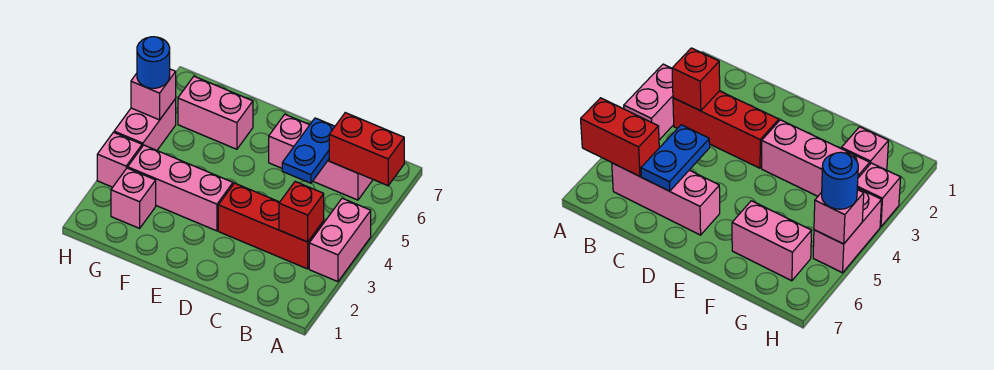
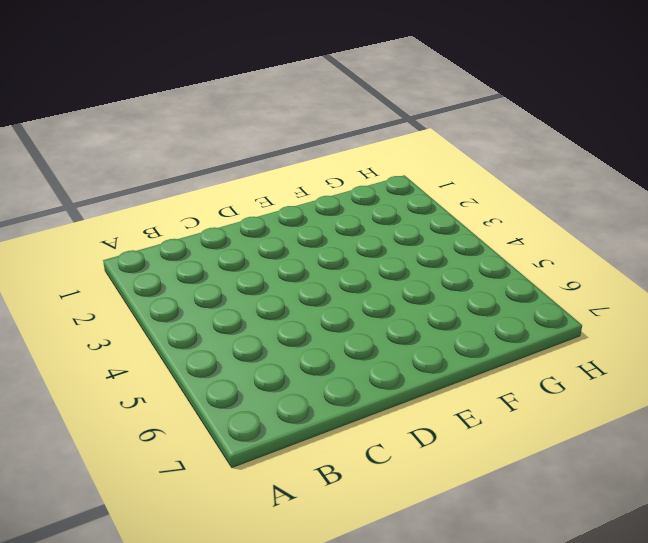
none -> pink 1x2 brick [309,198,371,282]
none -> red 1x3 brick [218,183,324,269]
none -> pink 1x3 brick [269,114,373,200]

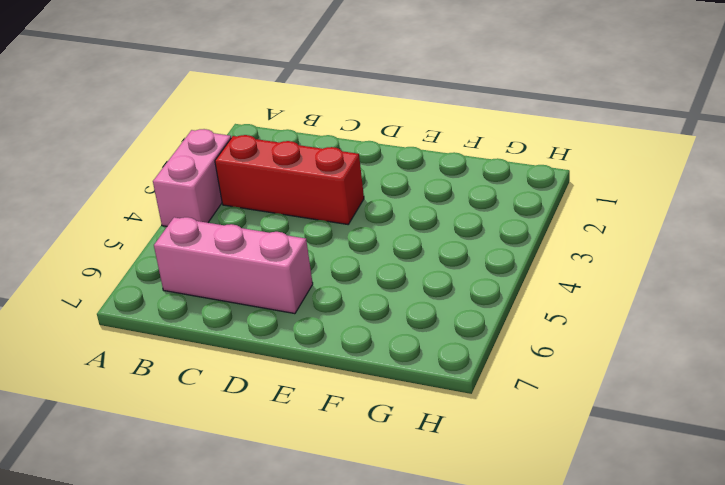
none -> pink 1x3 brick [128,145,233,231]
none -> pink 1x2 brick [178,76,253,149]
none -> pink 1x1 brick [111,168,156,228]

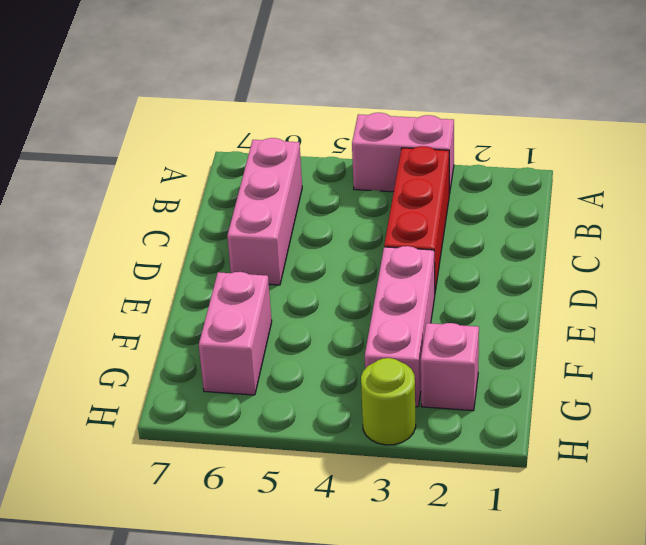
lime 1x1 round brick [361,358,416,445] -> pink 1x1 brick [97,132,142,187]
none -> pink 1x2 brick [114,99,176,150]
none -> red 1x2 brick [329,113,404,186]
none -> red 1x1 brick [279,182,324,242]

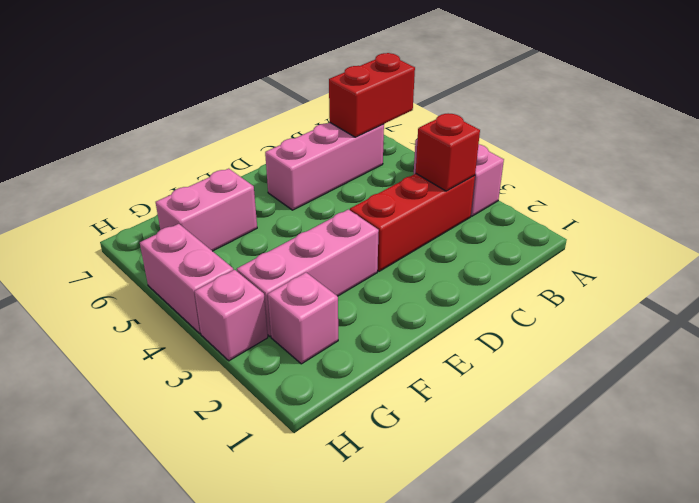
none -> blue 1x2 plate [282,118,335,183]
none -> pink 1x1 brick [131,69,176,120]
none -> blue 1x1 round brick [137,37,170,88]

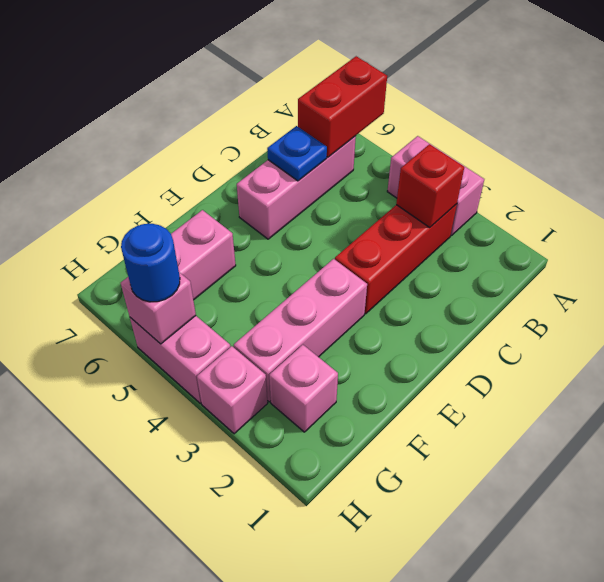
blue 1x1 plate [267,126,327,181] -> blue 1x2 plate [282,118,335,183]

